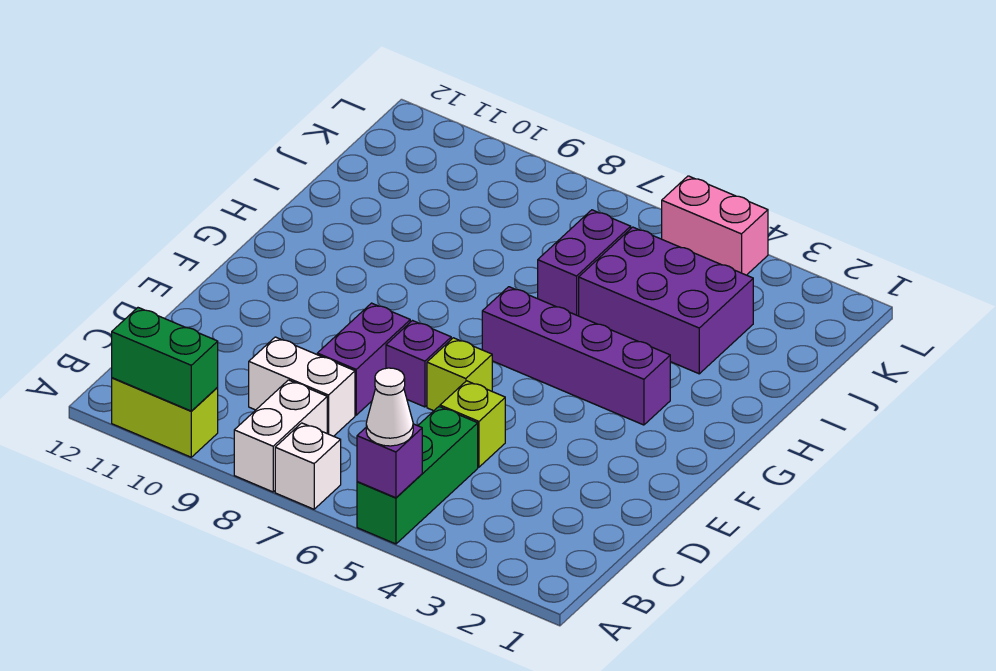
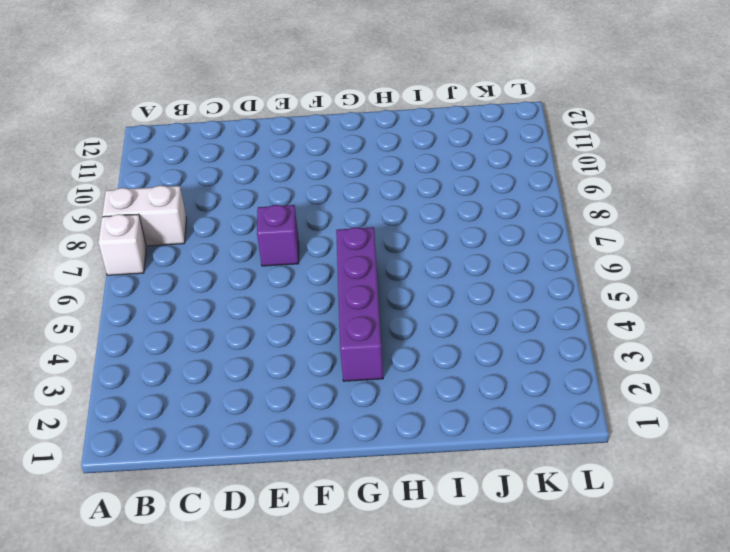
none -> green 1x3 brick [357,407,478,544]
none -> lime 1x2 brick [112,378,218,457]
none -> white 1x2 brick [249,337,355,436]

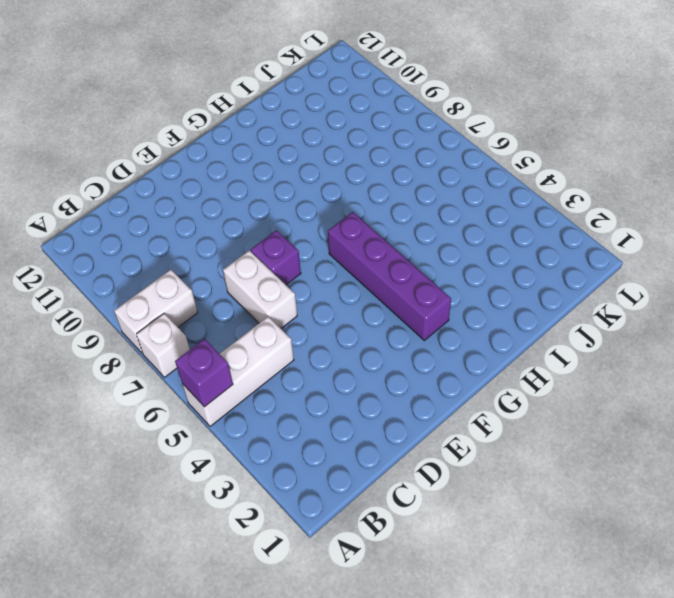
white 1x3 brick [182,317,294,426] -> green 1x3 brick [357,407,478,544]
white 1x2 brick [223,250,297,328] -> white 1x2 brick moved to [249,337,355,436]
none -> lime 1x2 brick [112,378,218,457]
none -> lime 1x1 brick [440,381,505,467]
none -> purple 1x2 brick [317,303,410,415]

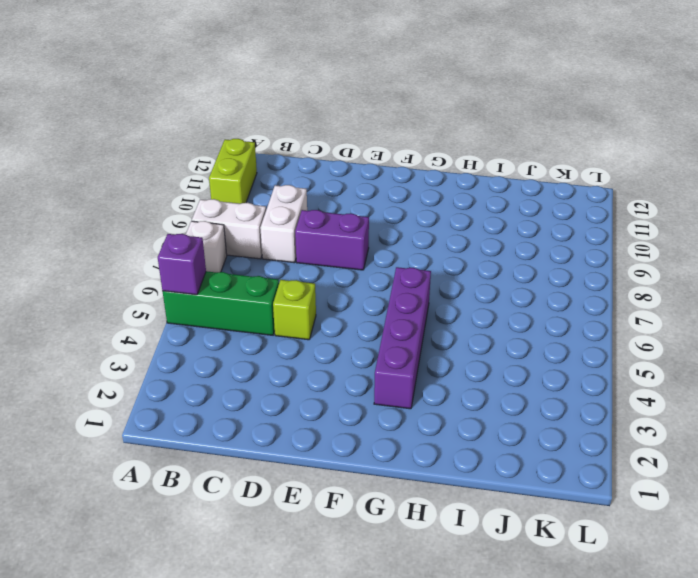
none -> lime 1x1 brick [427,338,492,411]
none -> purple 1x1 brick [386,321,451,407]
none -> purple 2x3 brick [579,227,753,374]

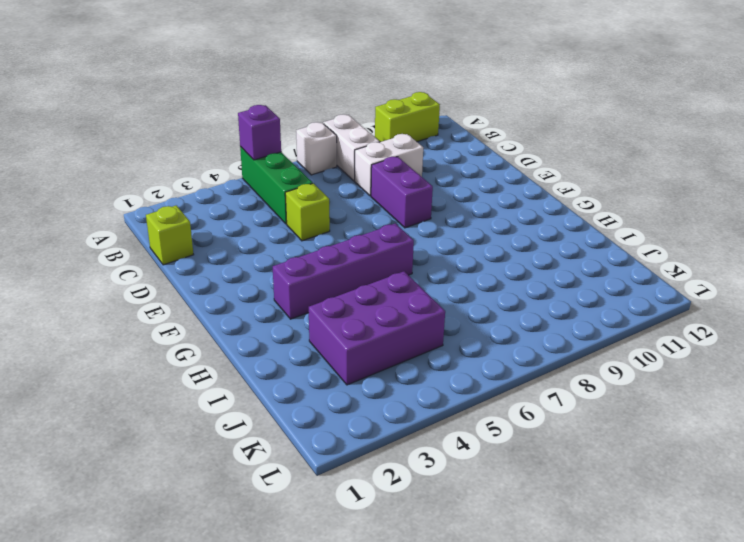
lime 1x1 brick [146,205,194,265] -> lime 1x1 brick moved to [427,338,492,411]
none -> purple 1x1 brick [386,321,451,407]
none -> purple 1x2 brick [538,210,631,316]
none -> pink 1x2 brick [662,176,768,275]

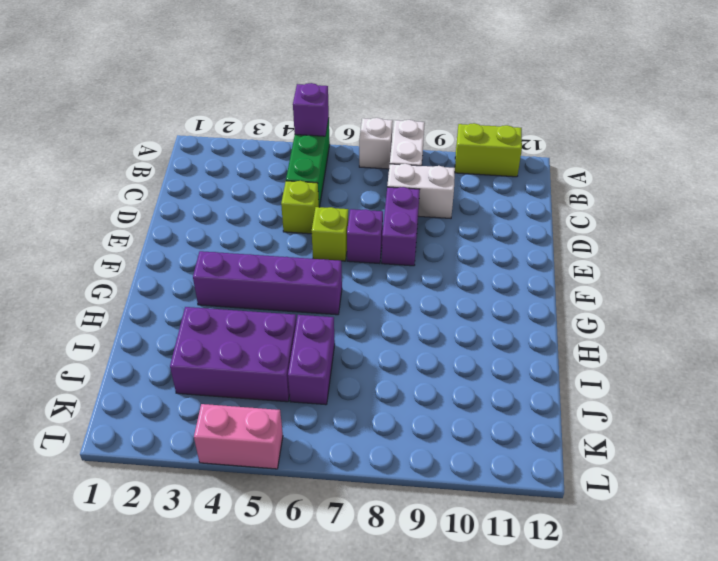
none -> green 1x2 brick [112,308,218,411]
none -> white 1x1 cone [366,368,413,446]

